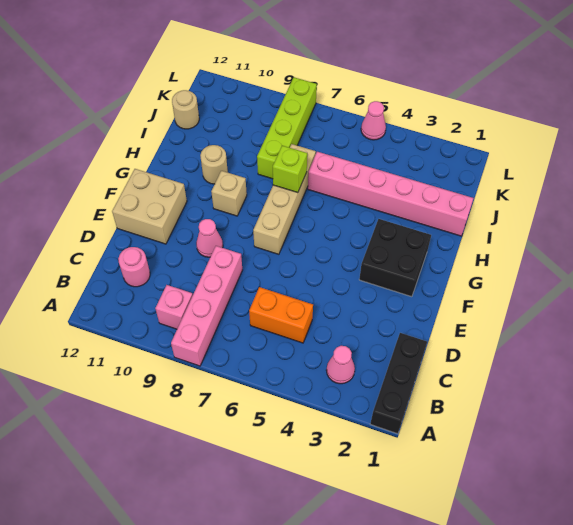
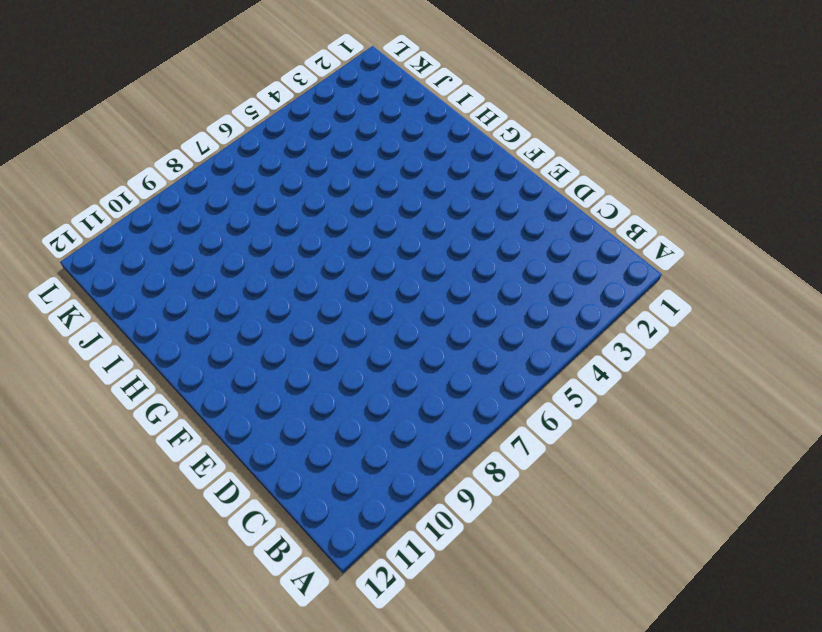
none -> black 1x3 brick [370,333,427,434]
none -> pink 1x4 brick [171,246,242,366]
none -> pink 1x1 cone [326,346,355,384]

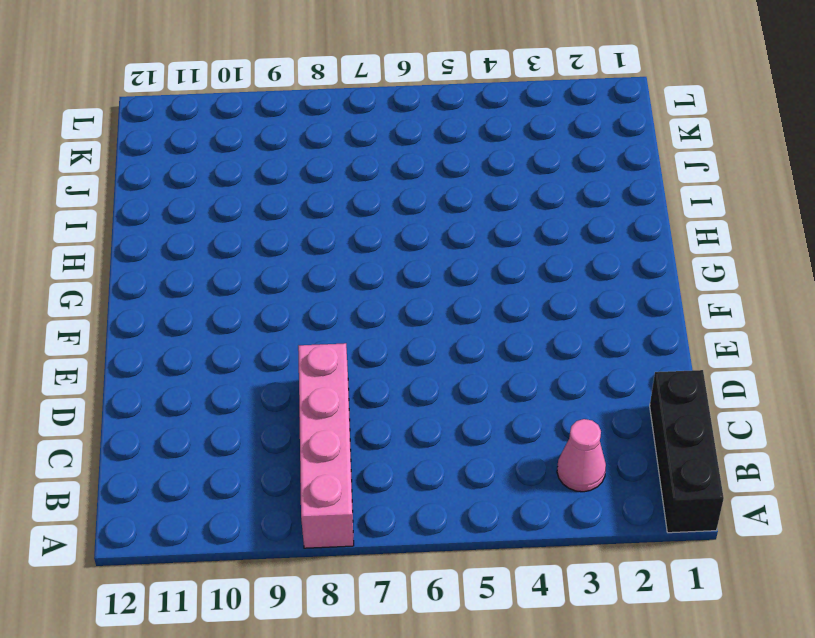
none -> pink 1x1 brick [155,285,193,329]
none -> orange 1x2 brick [249,287,313,343]
none -> pink 1x1 round brick [118,247,150,287]

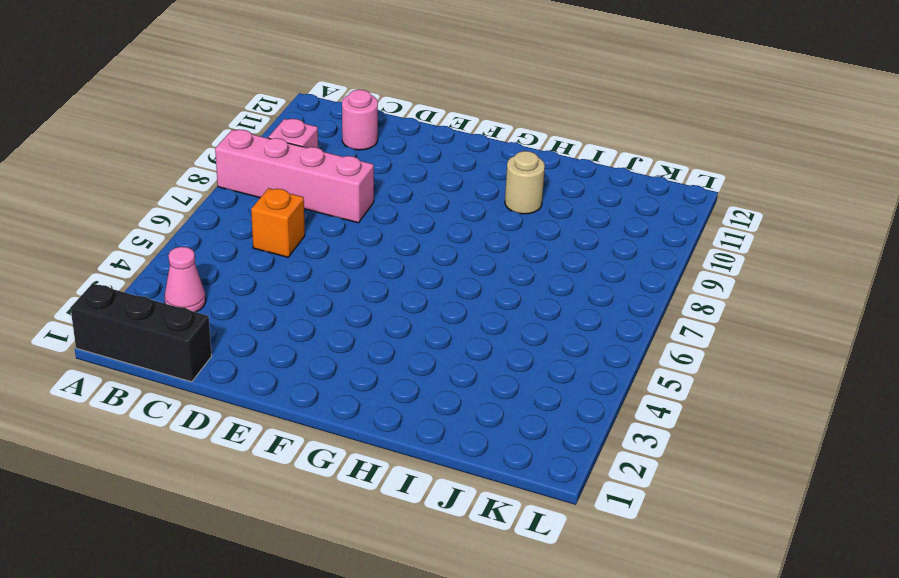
orange 1x1 brick [251,188,305,257] -> orange 1x2 brick [249,287,313,343]
none -> pink 1x1 cone [196,219,223,257]
none -> tan 2x2 brick [112,169,187,244]
none -> black 2x2 brick [359,219,431,297]

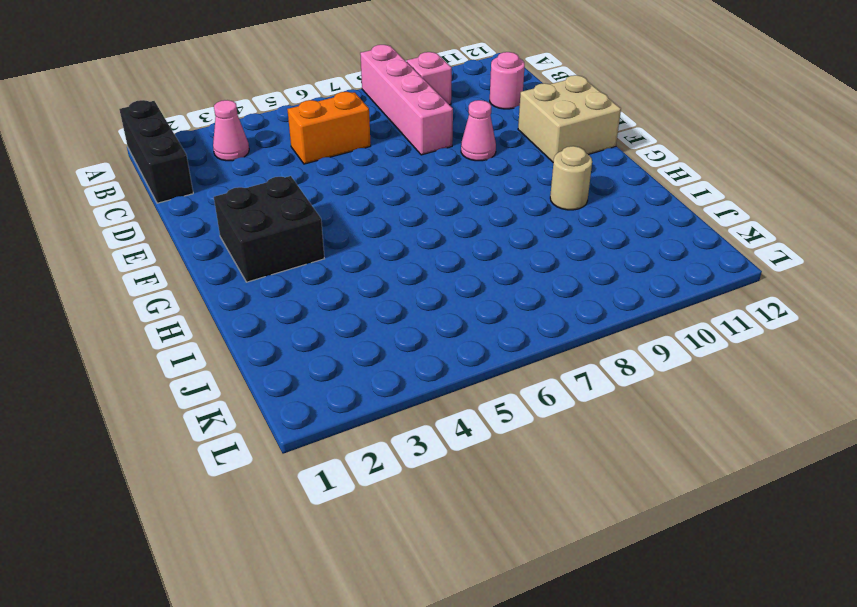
none -> tan 1x4 brick [253,144,316,254]
none -> tan 1x1 brick [211,171,247,216]
none -> pink 1x6 brick [308,152,474,236]

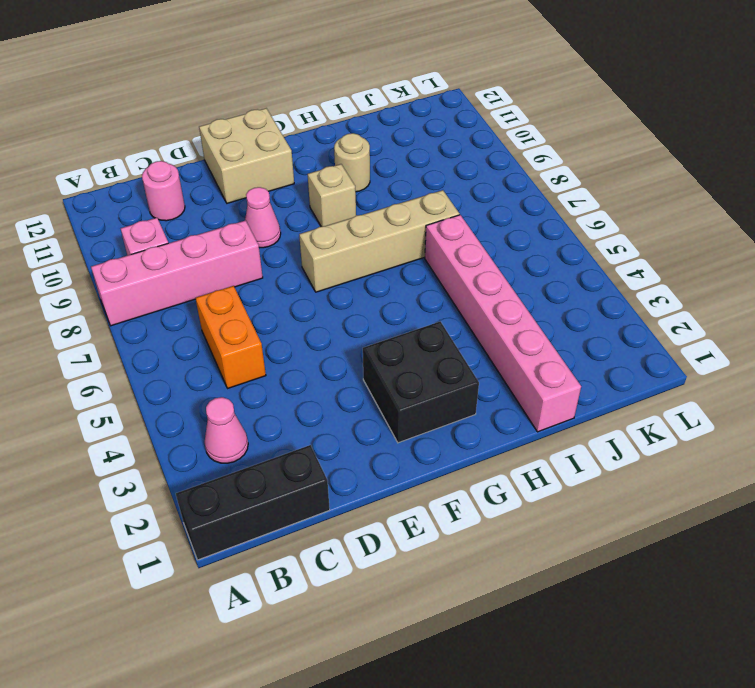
none -> lime 1x4 brick [257,77,317,179]
none -> tan 1x1 round brick [172,90,199,129]
none -> pink 1x1 cone [361,101,386,140]

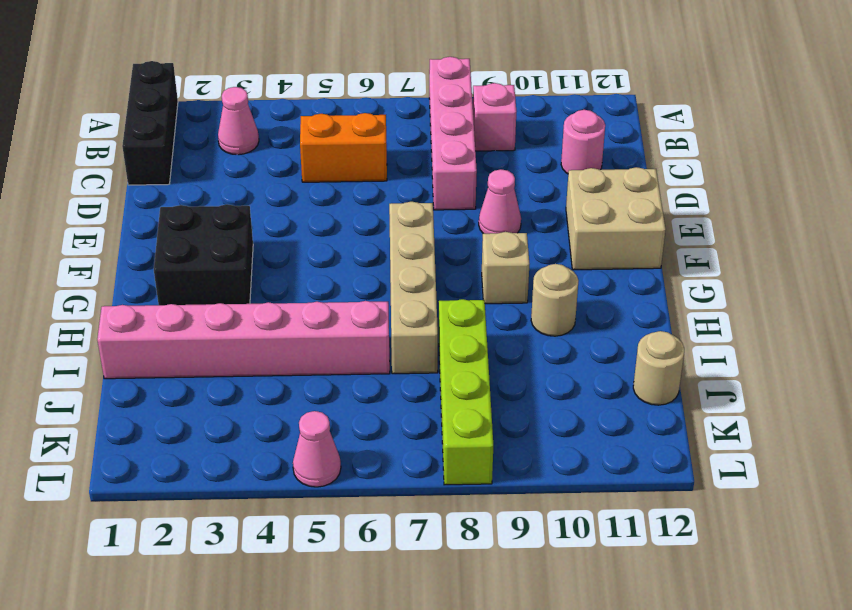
none -> lime 1x1 brick [273,146,307,193]

